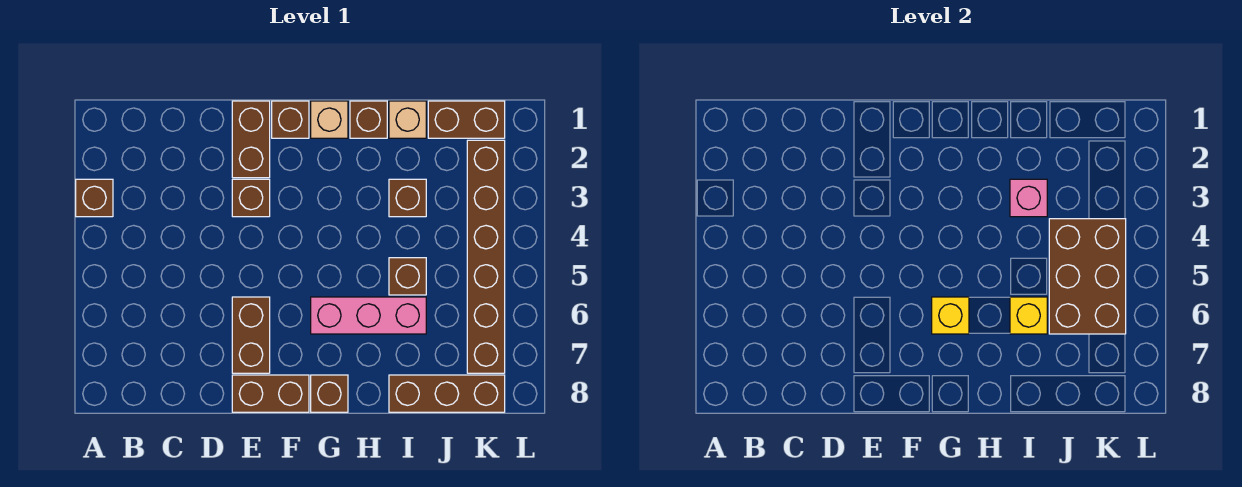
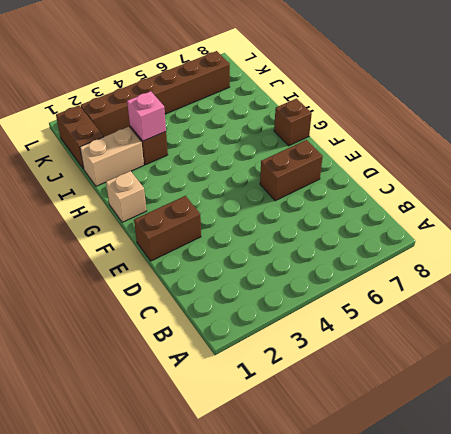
tan 1x2 brick [80,127,144,186] -> tan 1x1 brick [389,101,426,138]
none -> brown 1x1 brick [76,179,113,217]
none -> brown 1x1 brick [232,179,270,217]
none -> brown 1x2 brick [232,375,309,412]

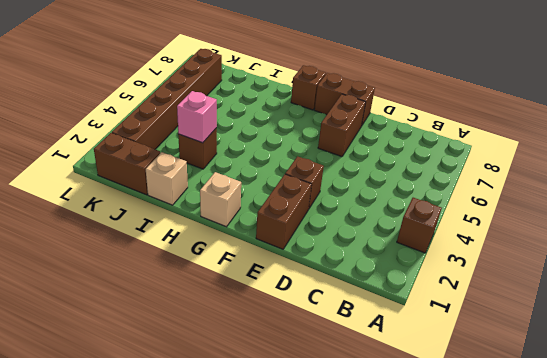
none -> brown 1x1 brick [272,101,309,138]
none -> pink 1x3 brick [311,297,426,334]
none -> brown 1x1 brick [350,101,387,138]

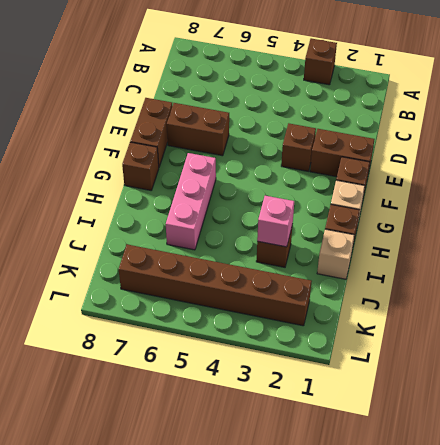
none -> brown 1x1 brick [389,258,426,295]
none -> brown 1x3 brick [389,375,505,412]
none -> brown 1x2 brick [428,101,505,138]

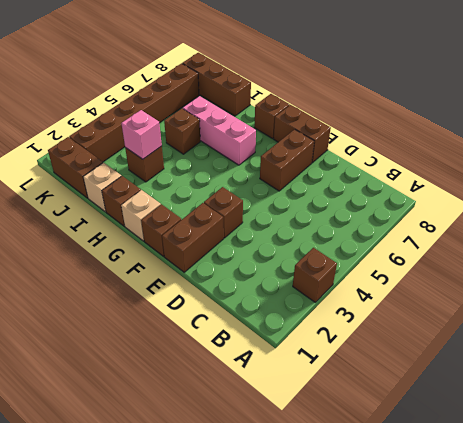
none -> yellow 1x1 brick [932,297,969,334]
none -> yellow 1x1 brick [1010,297,1047,334]
none -> brown 2x3 brick [1049,219,1126,334]

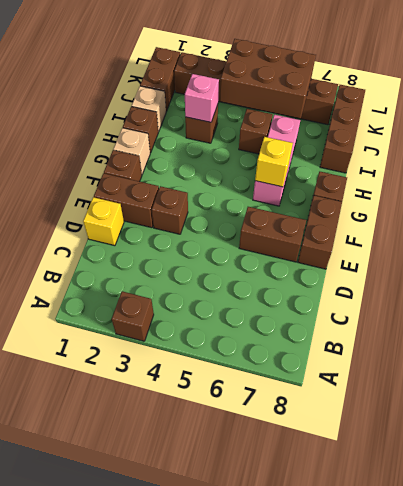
yellow 1x1 brick [83,197,124,246] -> yellow 1x1 brick moved to [1010,297,1047,334]

